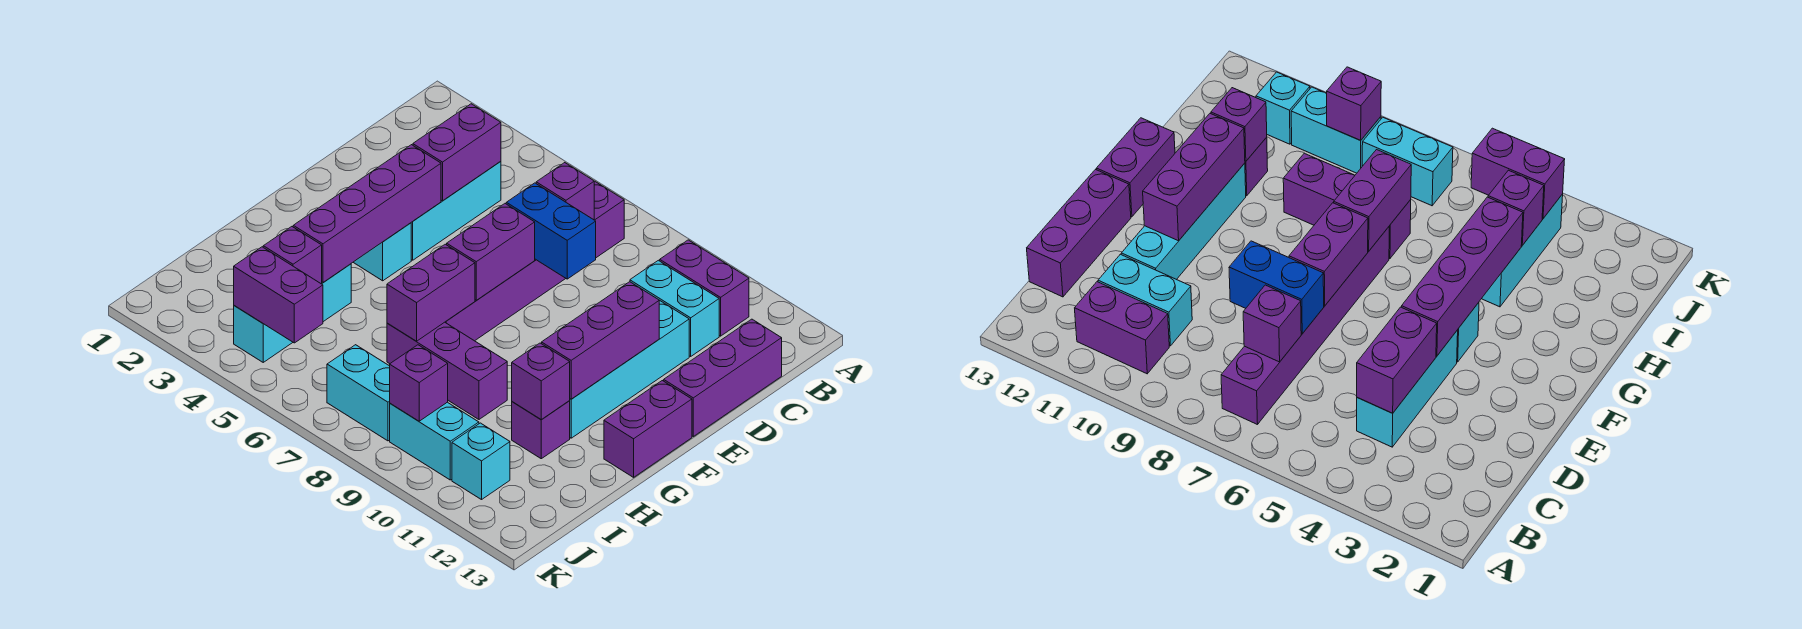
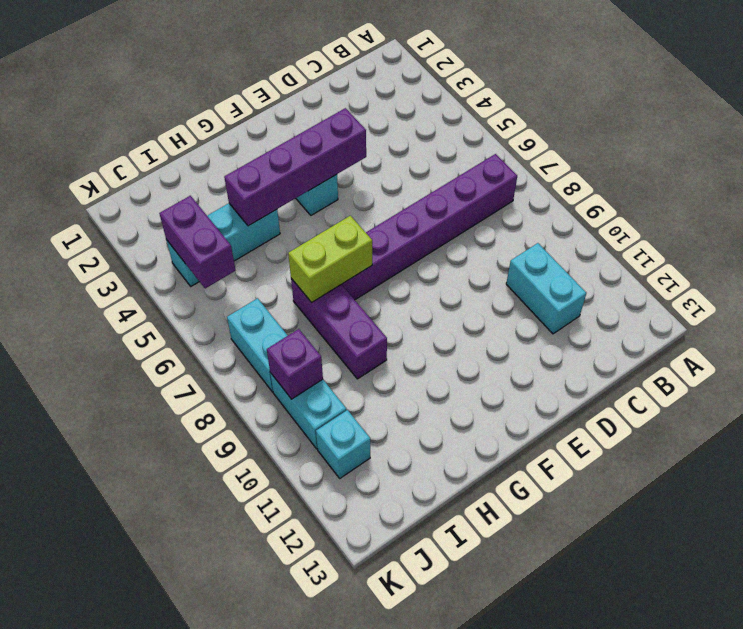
lime 1x2 brick [288,216,372,302] -> purple 1x2 brick [387,244,475,341]
none -> purple 1x2 brick [660,240,749,336]
none -> cyan 1x3 brick [411,161,501,260]
none -> purple 1x3 brick [664,319,782,436]

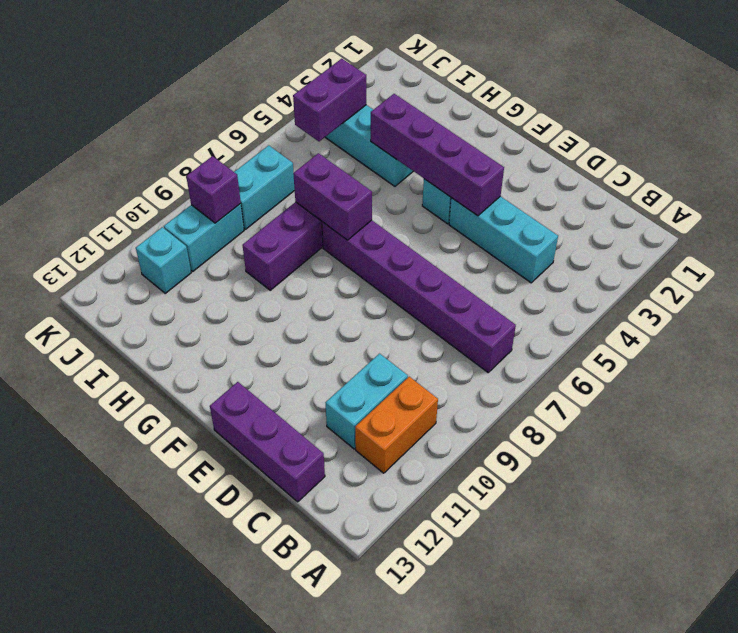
orange 1x2 brick [355,377,438,473] -> purple 1x2 brick [660,240,749,336]
none -> cyan 1x4 brick [570,300,689,438]
none -> purple 1x2 brick [604,381,692,477]
none -> purple 1x1 brick [512,401,570,459]

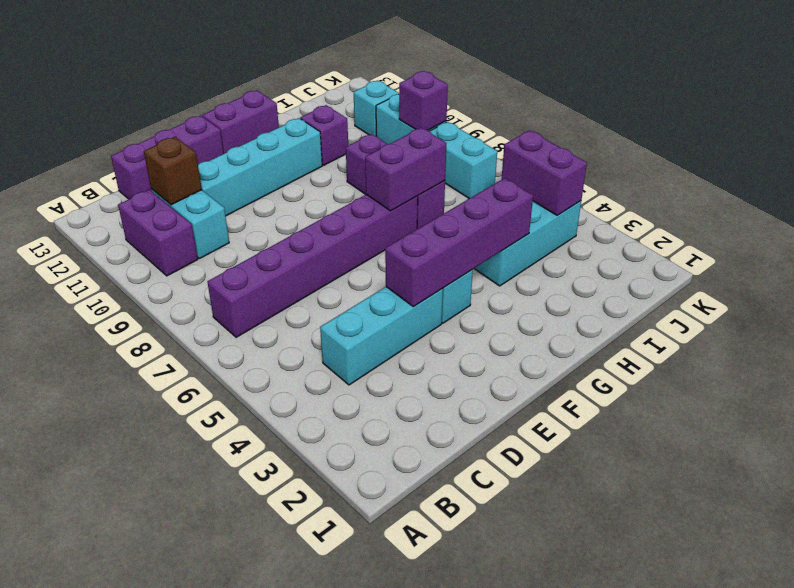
brown 1x1 brick [144,137,202,205] -> none
none -> purple 1x2 brick [413,104,501,201]
none -> purple 1x1 brick [536,163,594,220]
none -> blue 1x2 brick [506,183,596,279]

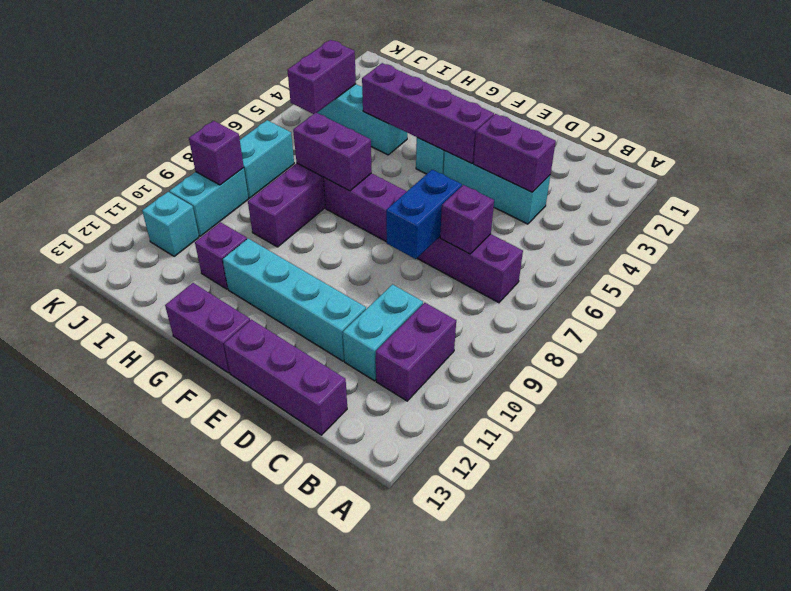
none -> purple 1x2 brick [447,204,535,300]
none -> purple 1x3 brick [542,282,659,399]
none -> purple 1x1 brick [512,343,570,420]

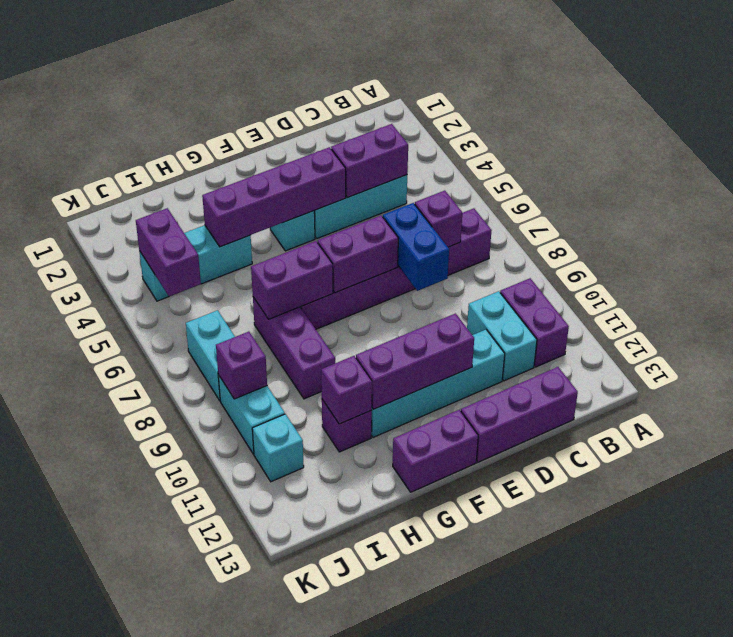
none -> purple 1x1 brick [263,227,322,284]

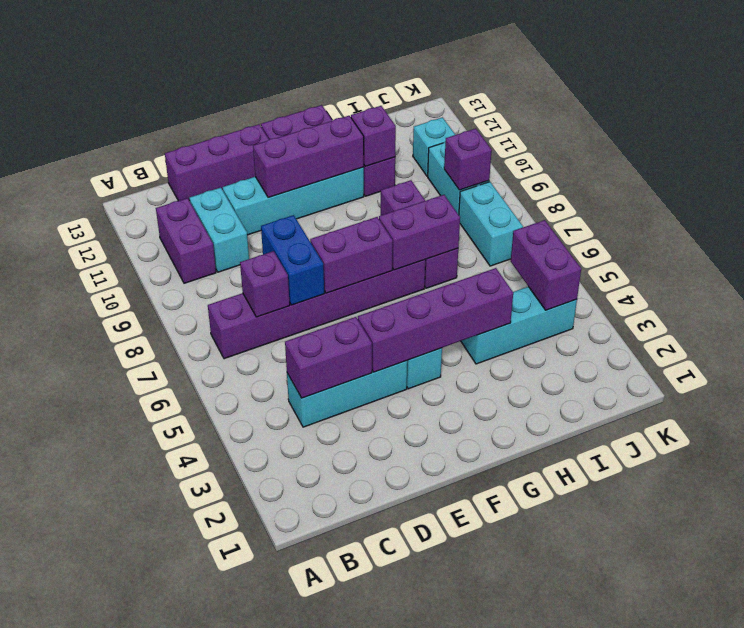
none -> purple 1x1 brick [263,227,322,284]

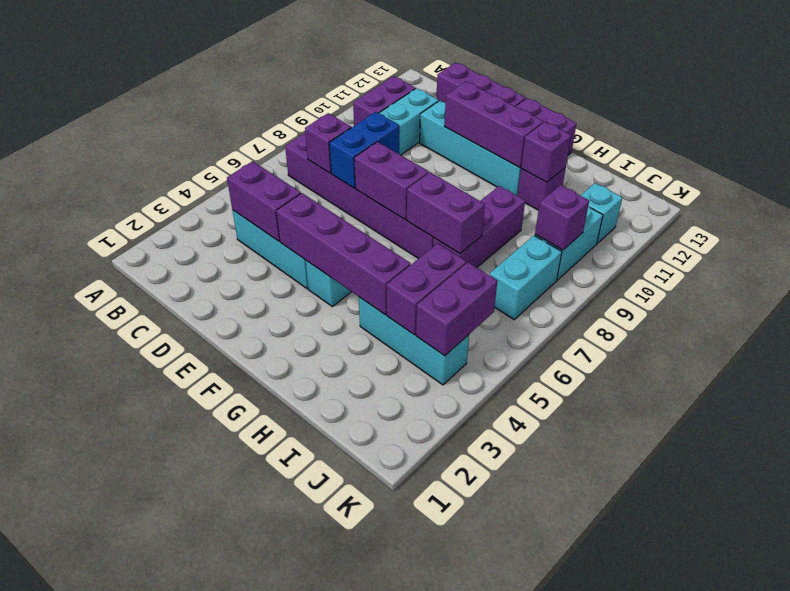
purple 1x2 brick [386,244,466,335] -> purple 1x1 brick [263,227,322,284]

